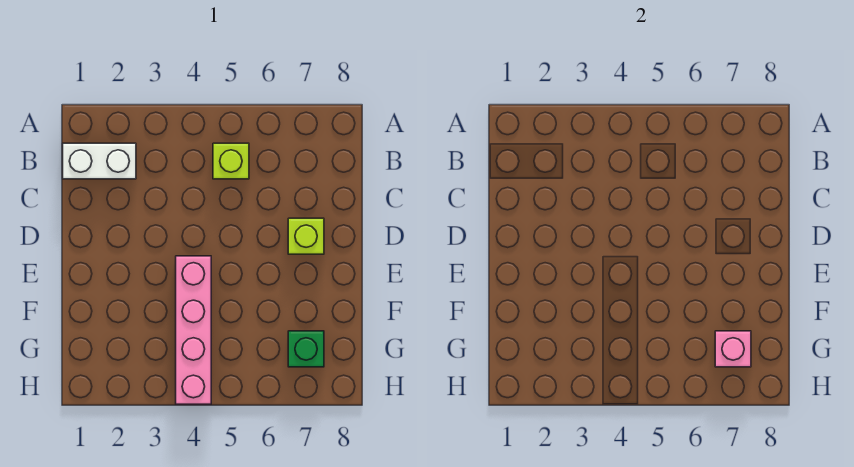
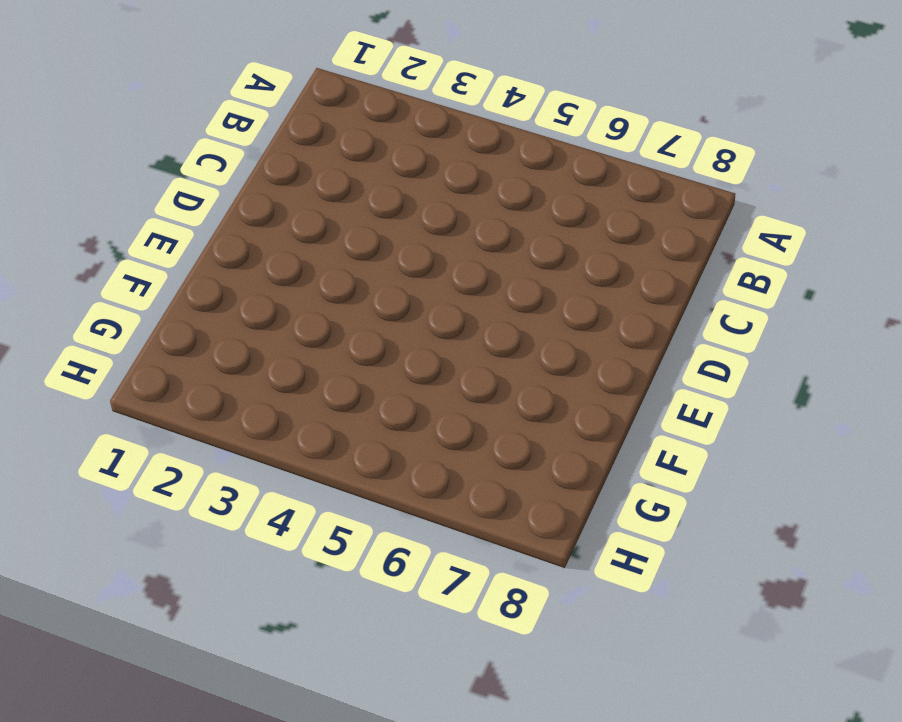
none -> white 1x2 brick [63,143,136,179]
none -> lime 1x1 brick [213,143,249,179]

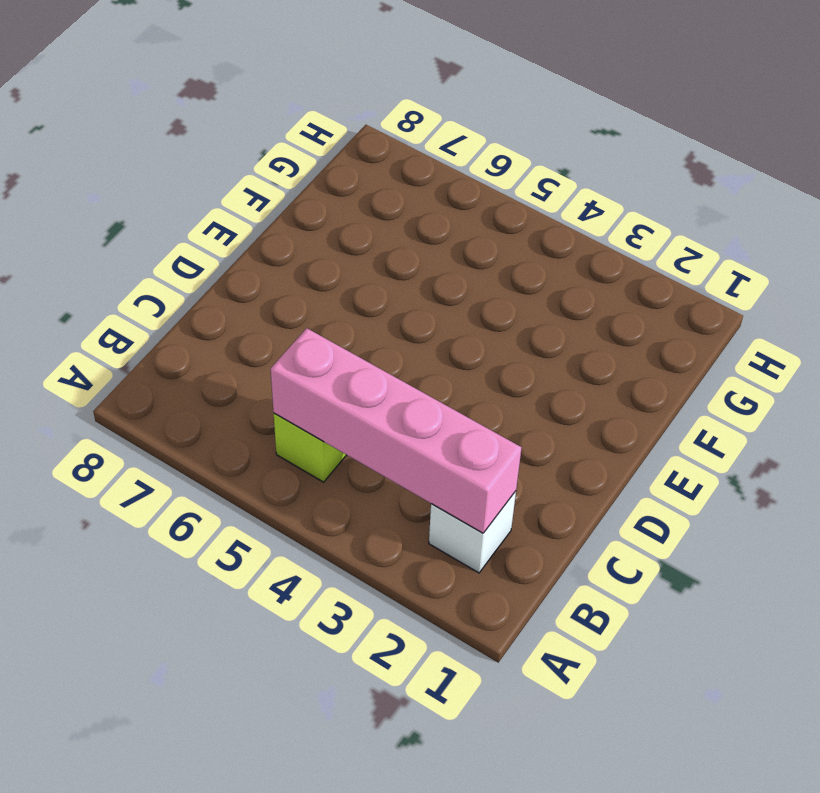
white 1x1 brick [429,491,516,573] -> white 1x2 brick [63,143,136,179]
pink 1x4 brick [271,328,521,533] -> pink 1x4 brick turned to [176,256,211,404]
none -> lime 1x1 brick [288,218,324,254]
none -> green 1x1 brick [288,331,324,367]

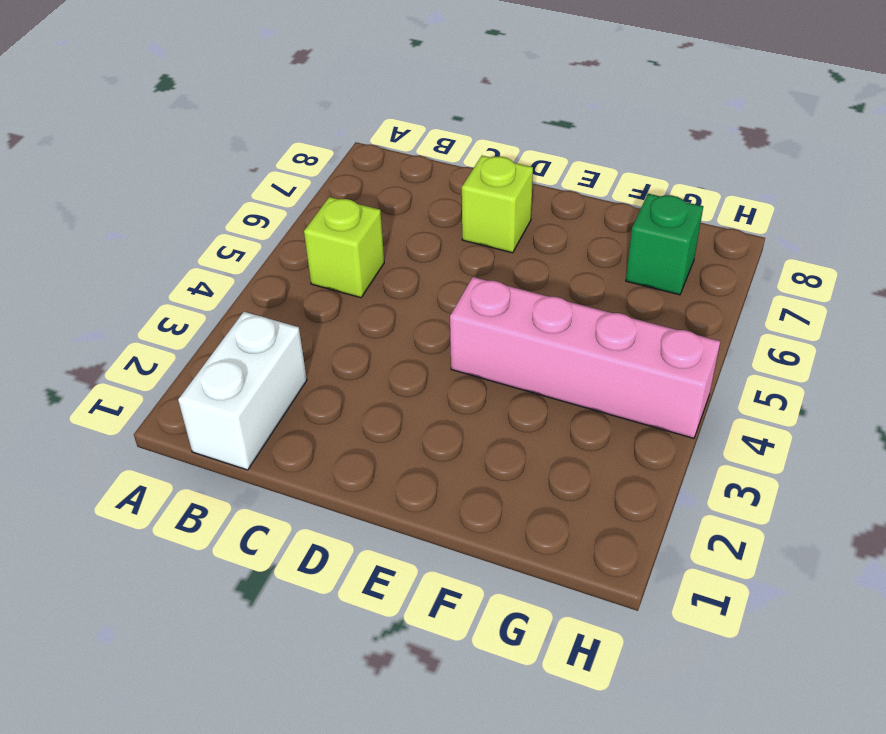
none -> pink 1x1 brick [715,331,751,367]

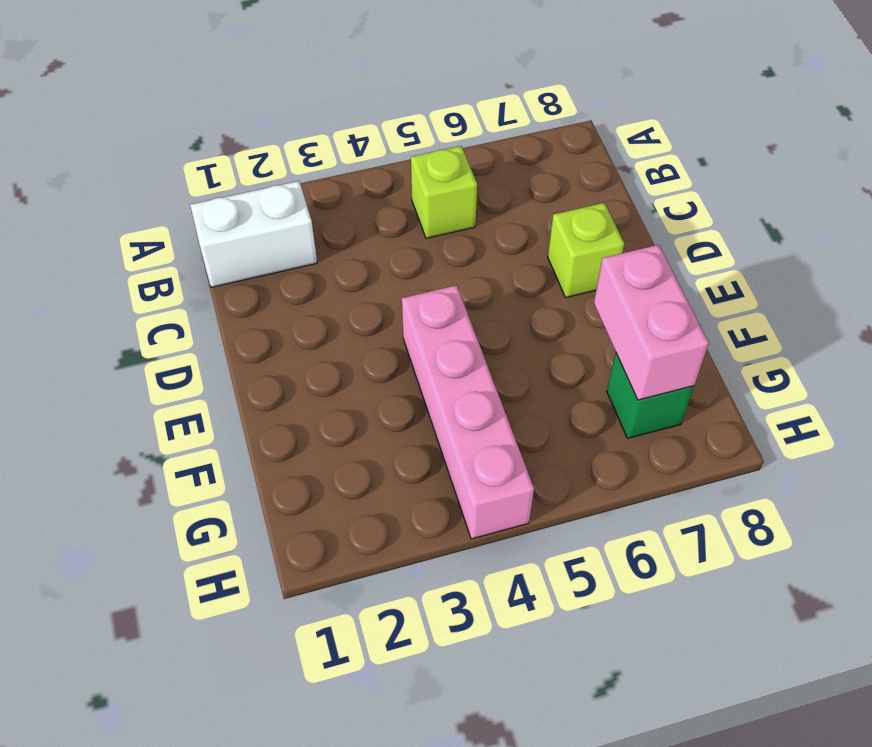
pink 1x2 brick [594,245,709,400] -> pink 1x1 brick [715,331,751,367]

